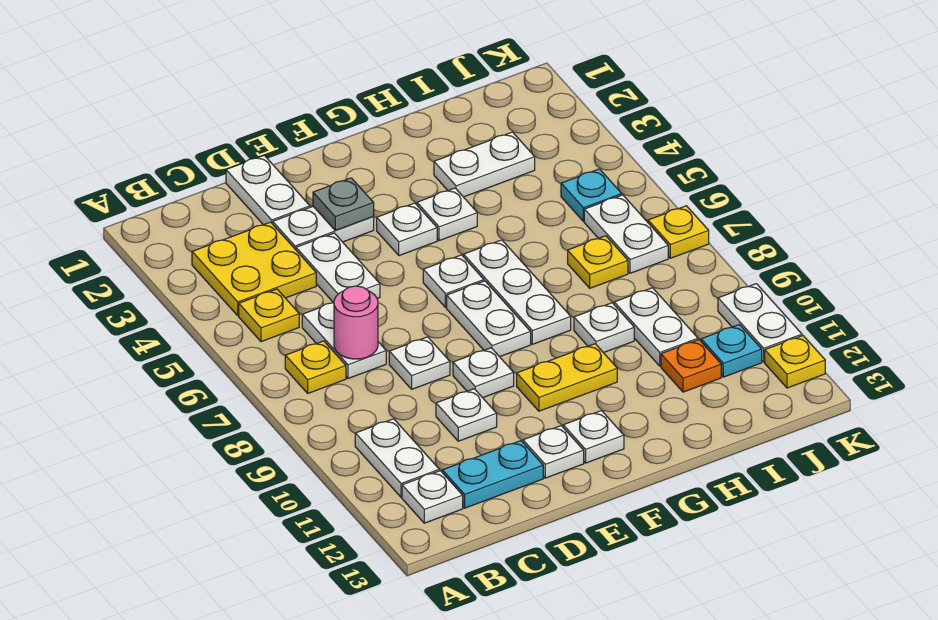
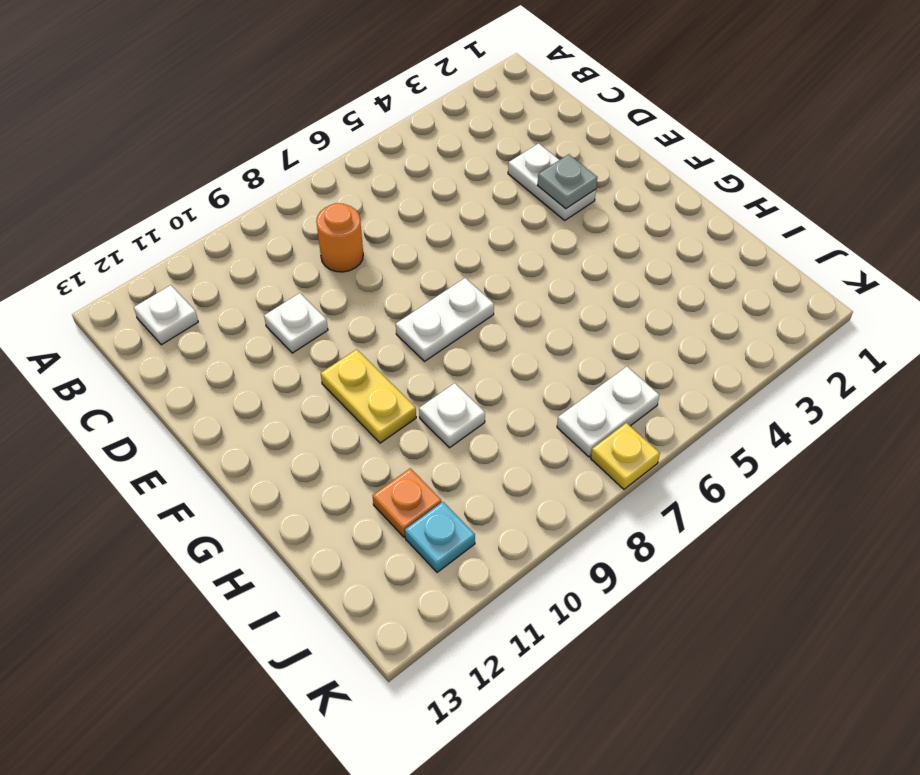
orange 1x1 round brick [316,203,363,272] -> none
none -> yellow 2x2 plate [192,222,316,316]
none -> yellow 1x1 plate [239,289,299,342]
none -> yellow 1x1 plate [285,341,346,393]
none -> white 1x2 plate [355,419,439,497]

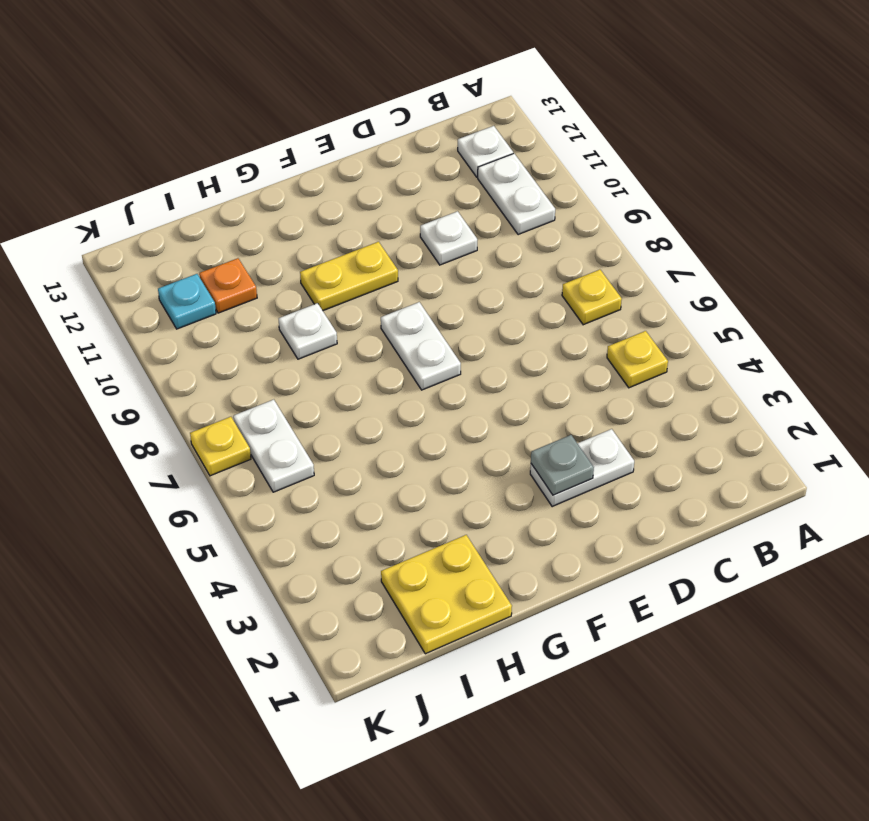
yellow 2x2 plate [381,535,512,654] -> yellow 2x2 plate moved to [192,222,316,316]
none -> white 1x2 plate [302,303,386,378]
none -> cyan 1x2 plate [442,441,543,508]
none -> white 1x2 plate [226,155,310,225]
none -> white 1x2 plate [296,233,380,303]

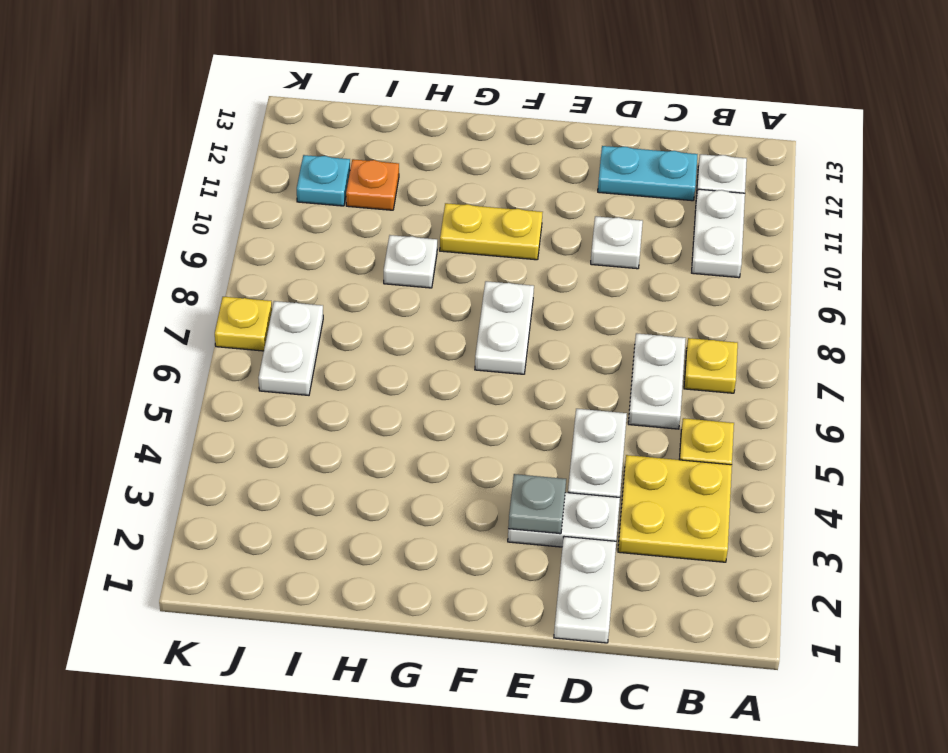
none -> white 1x1 plate [389,337,450,389]
none -> white 1x1 plate [453,348,514,398]
none -> white 1x1 plate [523,426,584,478]
none -> white 1x1 plate [377,203,437,256]

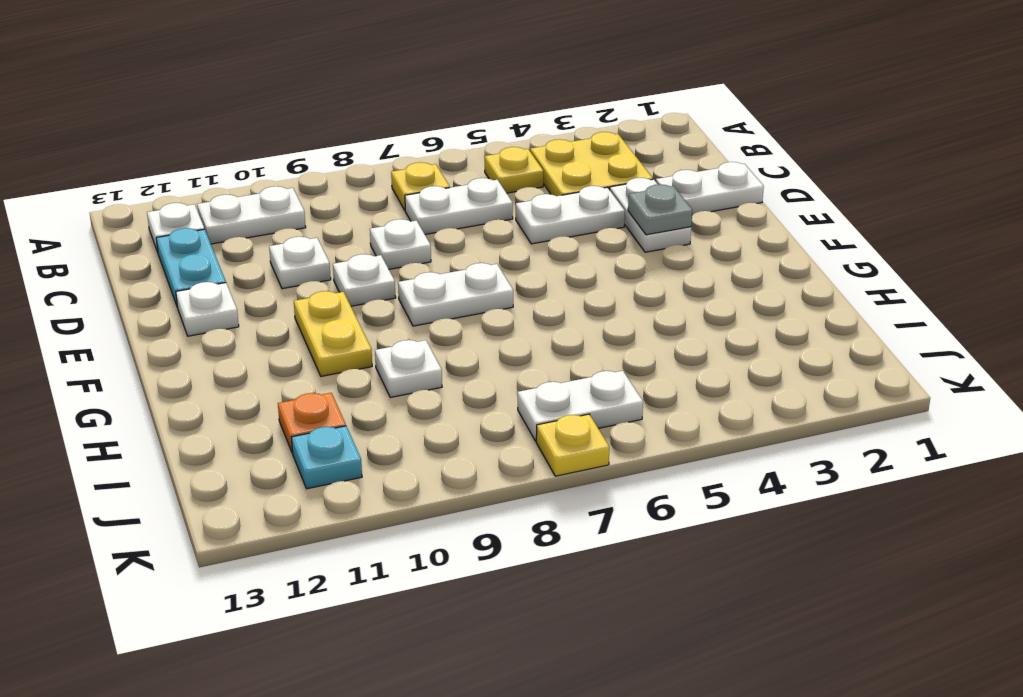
none -> white 1x1 plate [377,203,437,256]
none -> white 1x1 plate [423,255,484,308]
none -> white 1x1 plate [563,411,624,463]
none -> white 1x1 plate [417,188,477,241]

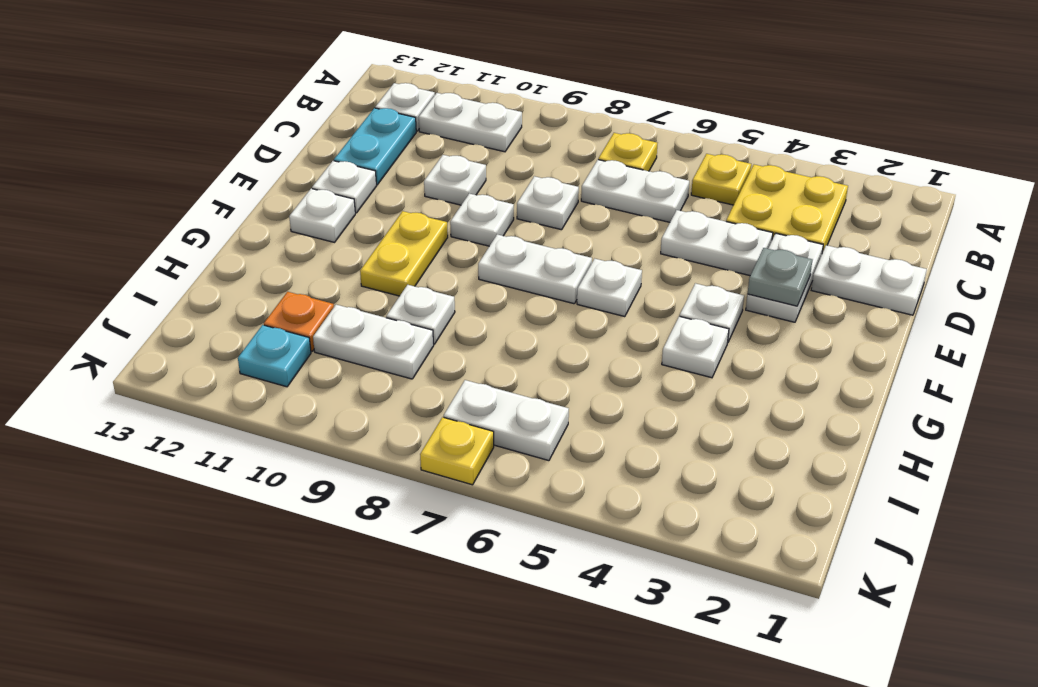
none -> white 1x3 plate [464,240,571,344]
none -> white 1x2 plate [434,132,535,197]
none -> yellow 1x1 plate [568,236,628,288]
none -> cyan 1x1 plate [561,169,622,221]

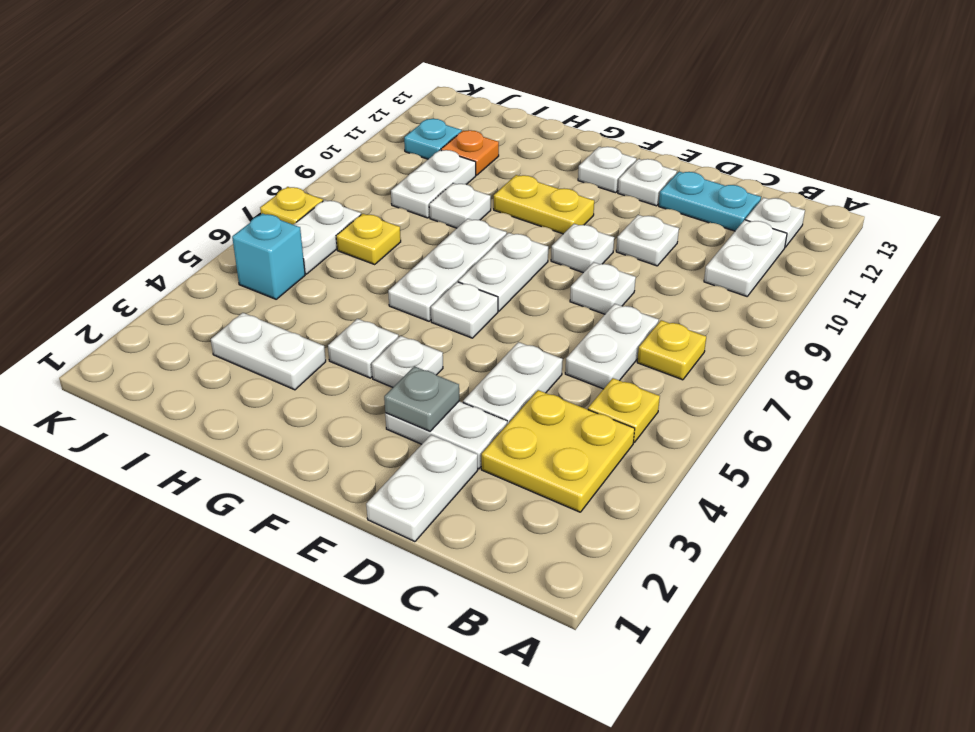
cyan 1x1 brick [232,213,305,299] -> cyan 1x1 plate [561,169,622,221]
none -> white 1x2 plate [718,284,802,362]
none -> yellow 1x1 plate [765,336,825,388]
none -> pink 1x1 round brick [334,286,378,359]

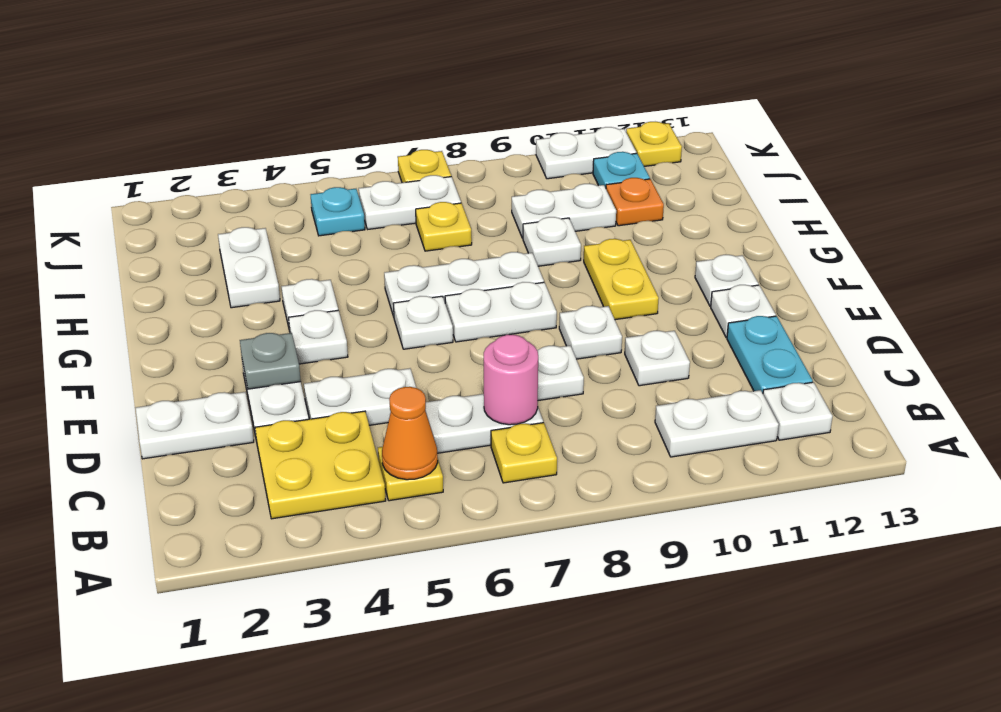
orange 1x1 cone [382,387,438,480] -> none

